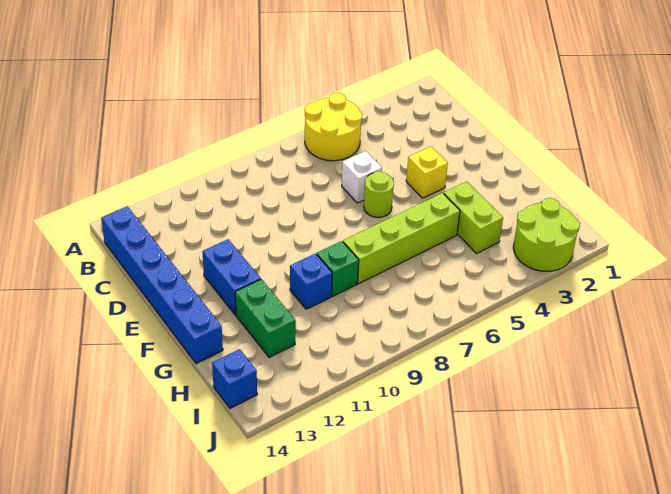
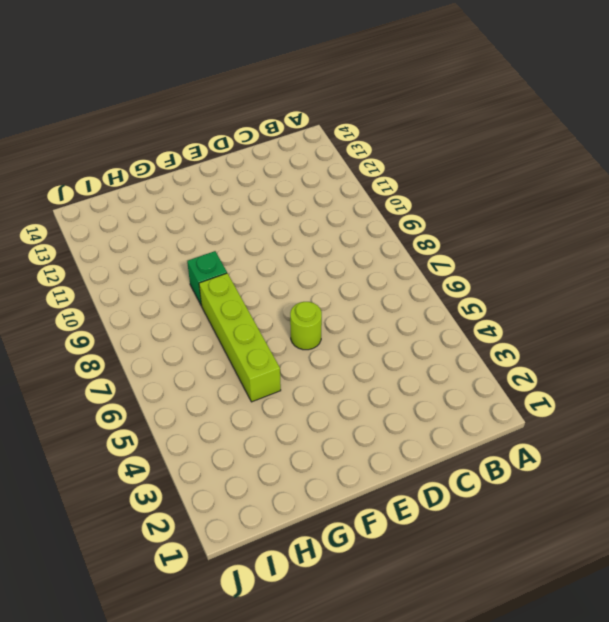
none -> yellow 2x2 round brick [305,93,362,161]
none -> blue 1x6 brick [101,206,223,364]
none -> white 1x1 brick [342,151,382,203]

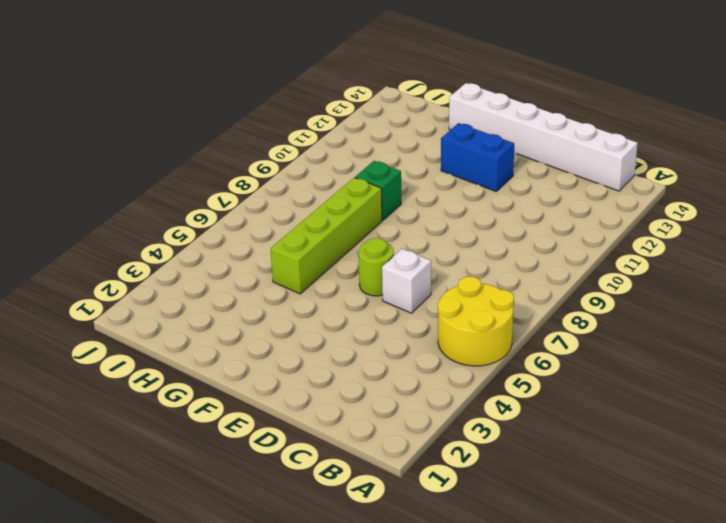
white 1x6 brick [449,83,638,191] -> blue 1x6 brick [101,206,223,364]
none -> yellow 1x1 brick [406,147,448,198]
none -> lime 1x2 brick [444,182,503,253]
none -> blue 1x1 brick [290,254,332,309]

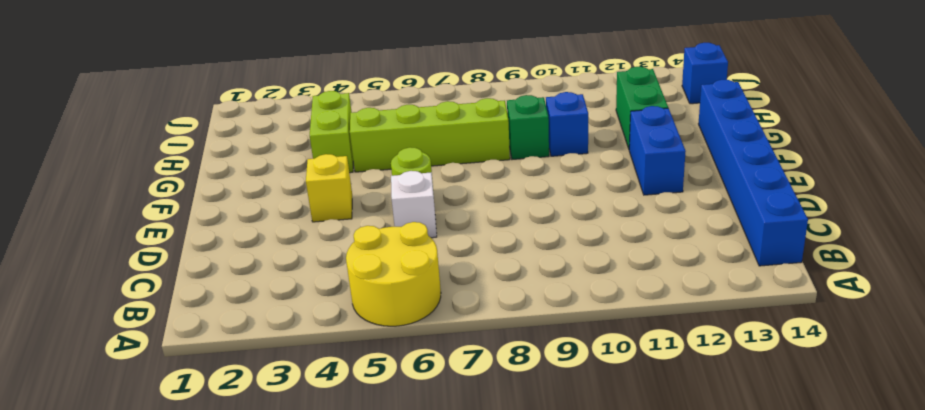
none -> lime 2x2 round brick [513,198,580,271]

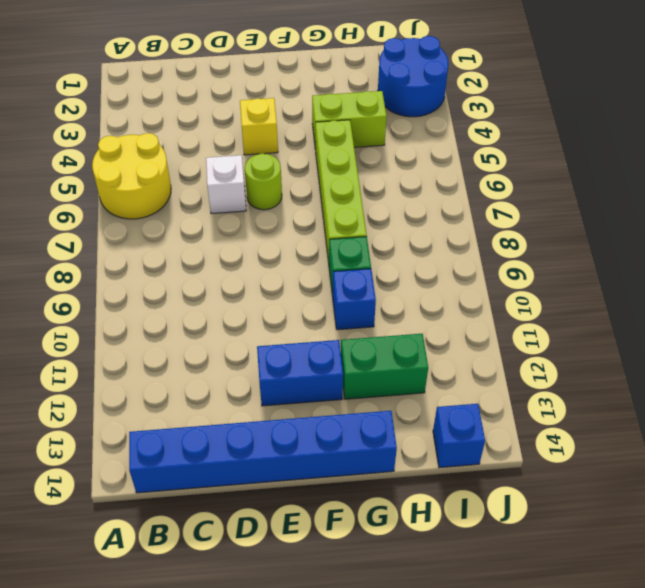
blue 2x2 round brick [378,36,449,117] -> lime 2x2 round brick [513,198,580,271]

